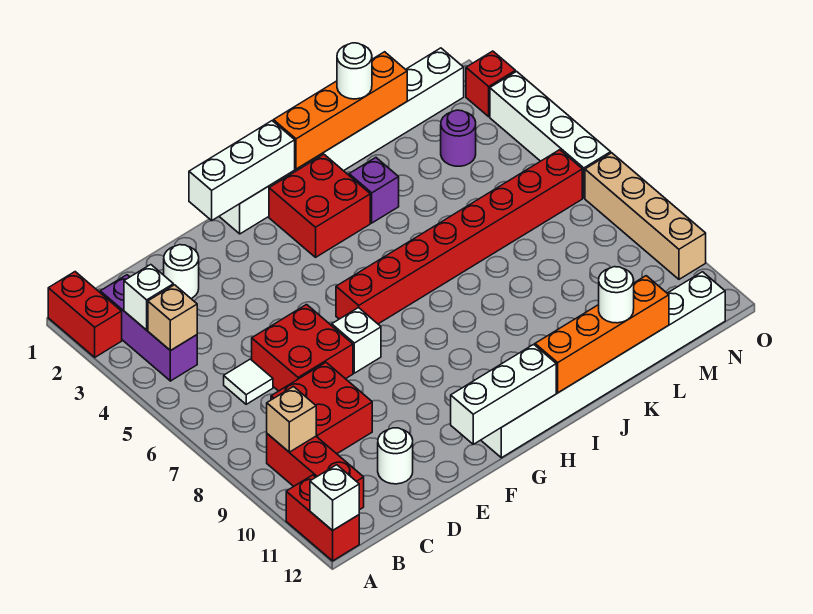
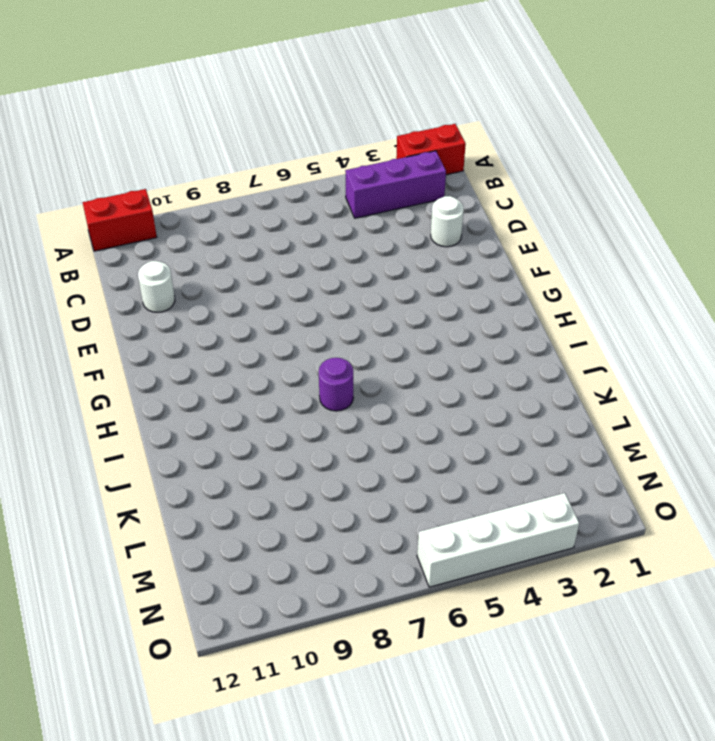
purple 1x1 round brick [319,358,353,411] -> purple 1x1 round brick moved to [441,110,476,166]
none -> red 1x3 brick [267,434,364,510]
none -> white 1x1 tile [224,359,273,404]
none -> red 2x2 brick [271,363,372,454]

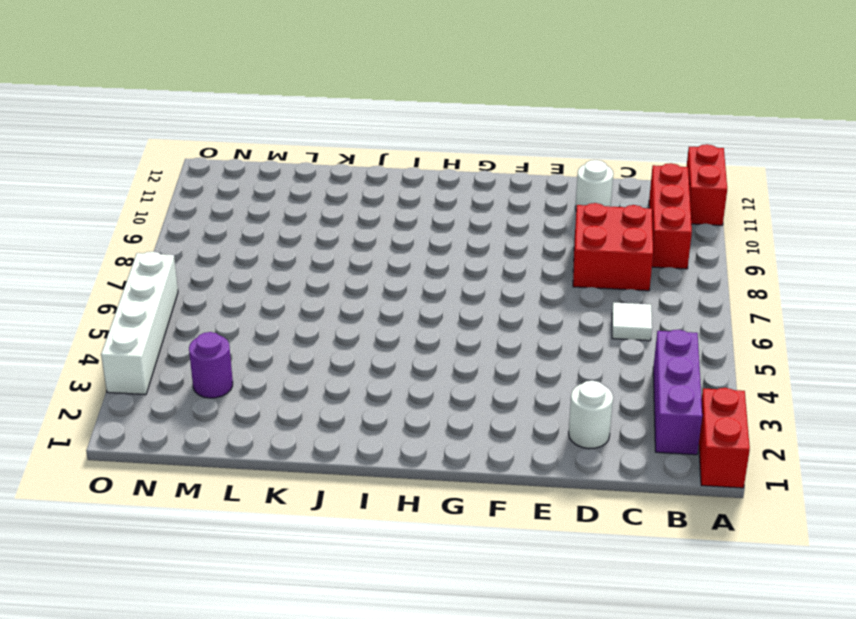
none -> red 2x2 brick [252,305,353,391]
none -> white 1x1 brick [332,307,381,373]
none -> white 1x8 brick [219,48,464,234]

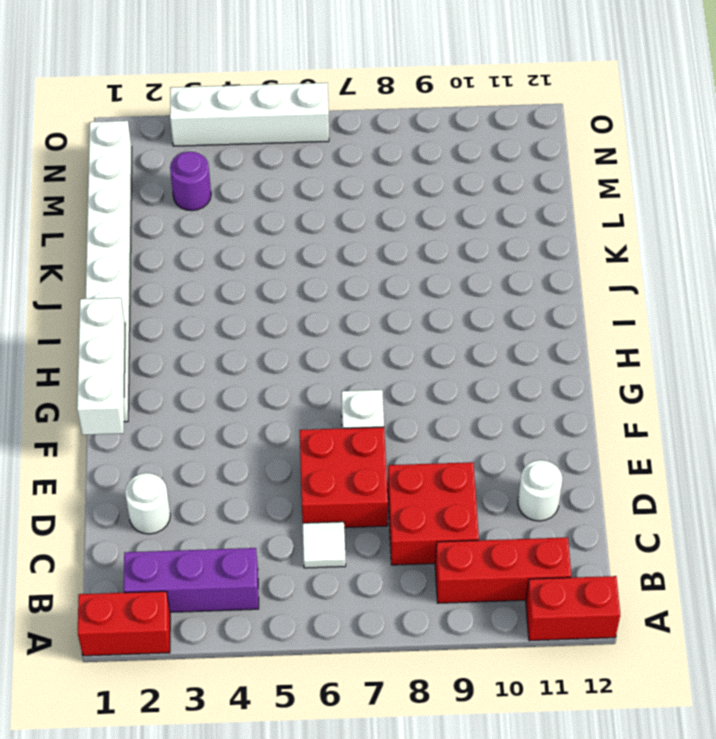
none -> red 1x8 brick [336,150,582,324]
none -> white 1x8 brick [481,272,725,458]
none -> red 2x2 brick [269,154,370,257]

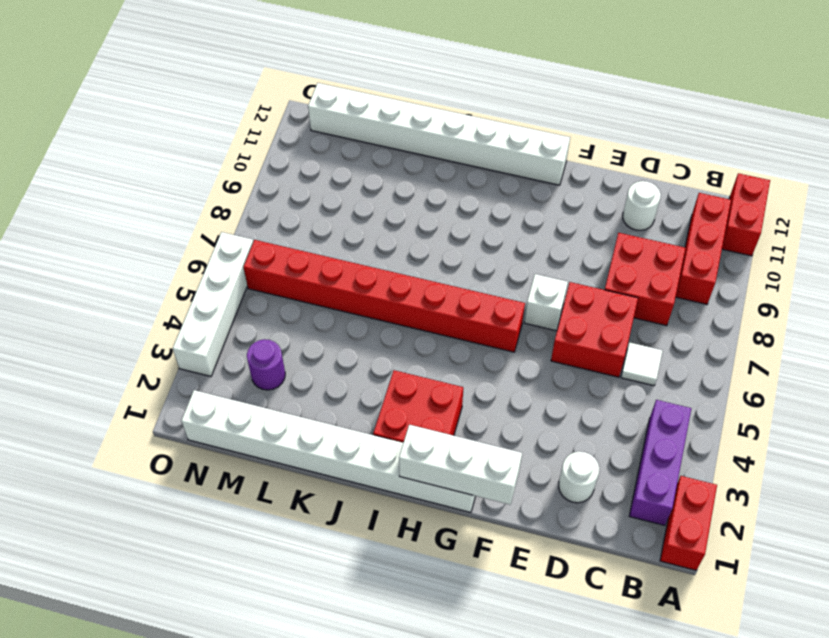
none -> purple 1x1 brick [349,158,399,223]
none -> red 1x1 brick [466,51,515,117]
none -> tan 1x4 brick [585,153,706,279]

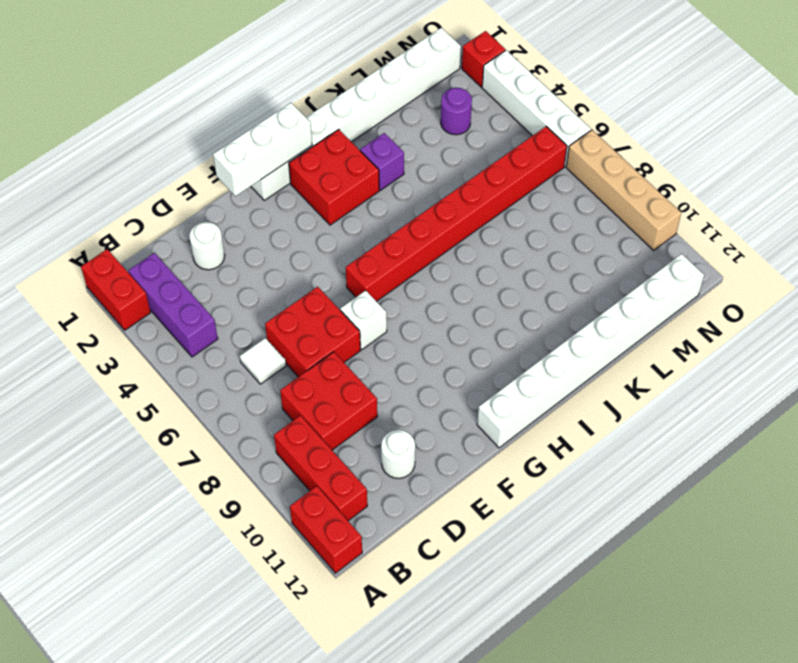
none -> white 1x1 brick [310,465,359,531]
none -> white 1x1 brick [124,265,173,330]
none -> tan 1x1 brick [148,285,197,351]

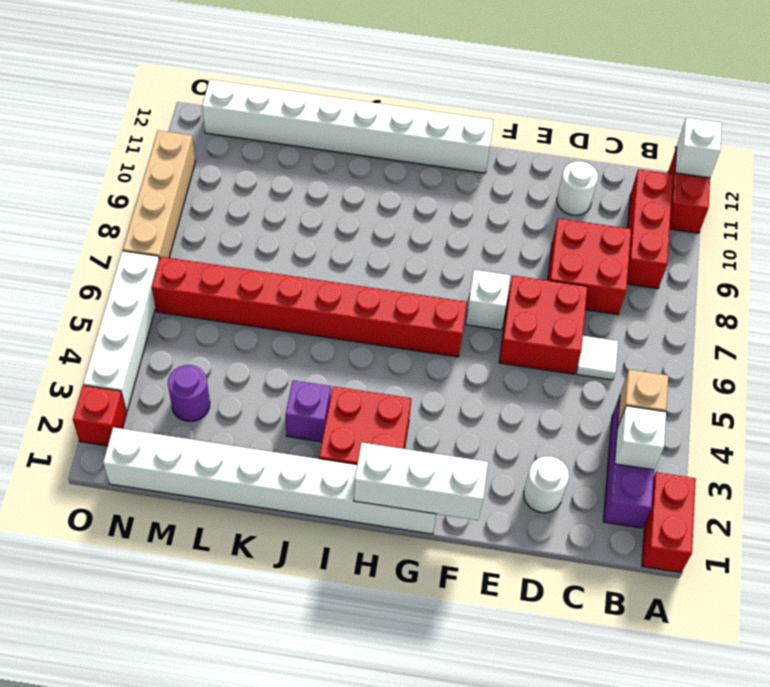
none -> tan 1x1 brick [267,387,316,452]
none -> white 1x3 brick [451,344,556,444]
none -> orange 1x4 brick [273,52,407,169]

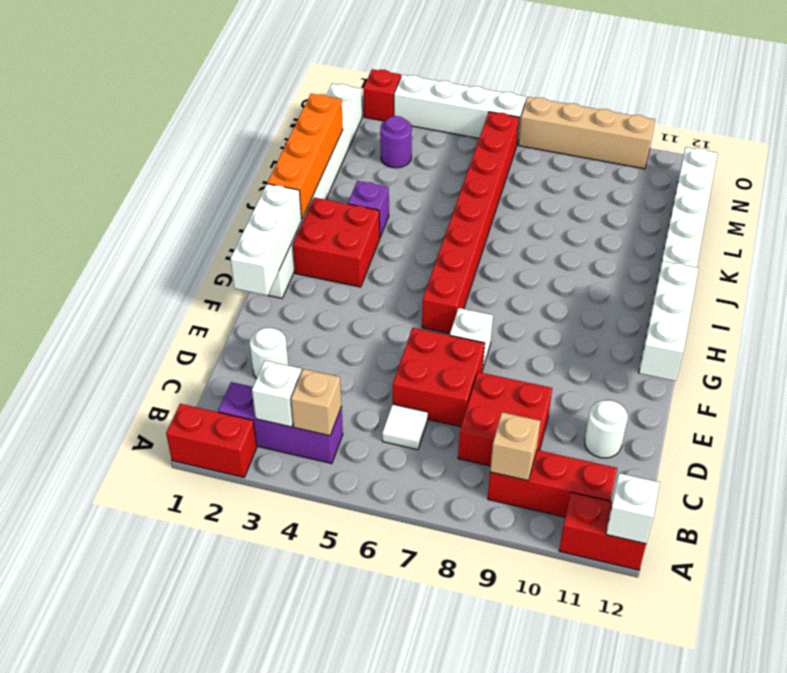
none -> orange 1x4 brick [535,276,669,393]
none -> white 1x1 round brick [337,43,372,99]
none -> white 1x1 round brick [599,267,634,323]

